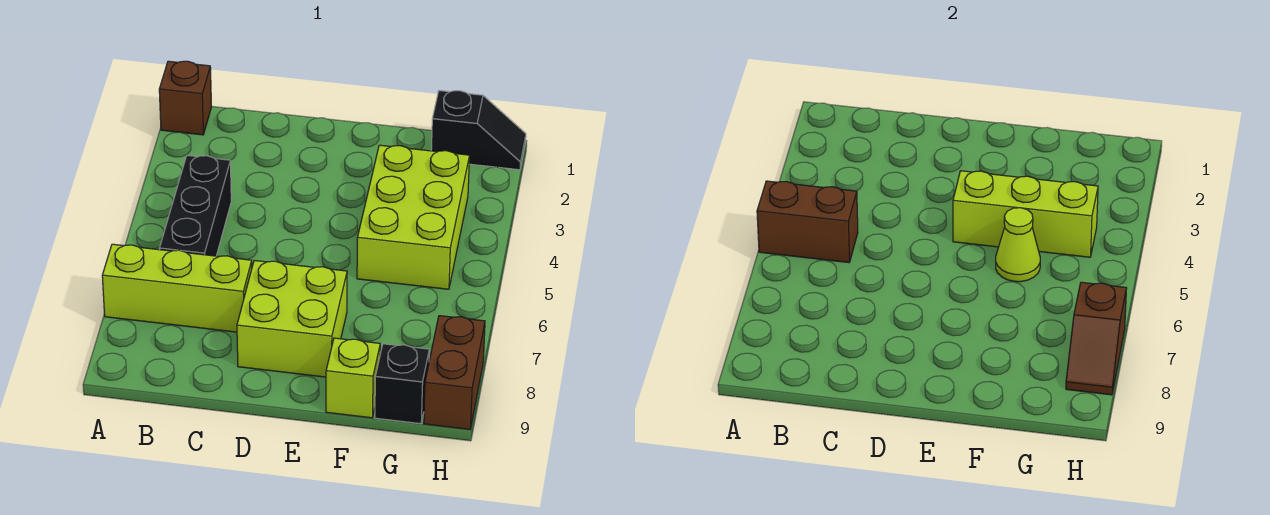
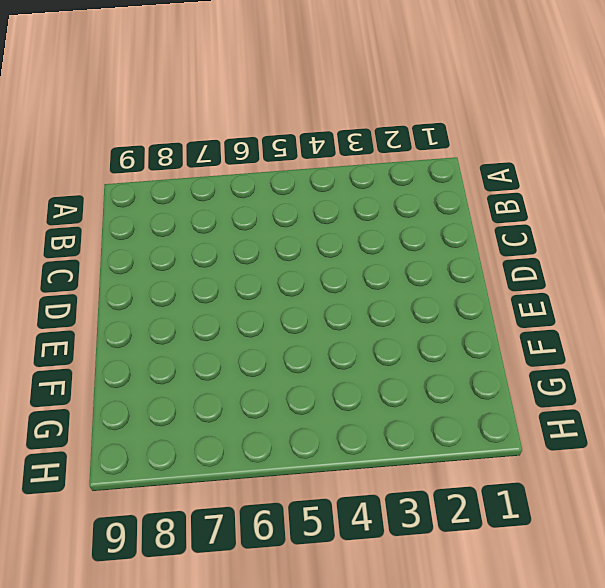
none -> brown 1x1 brick [159,61,212,135]
none -> lime 1x3 brick [102,244,252,332]
none -> black 1x3 brick [160,155,231,256]

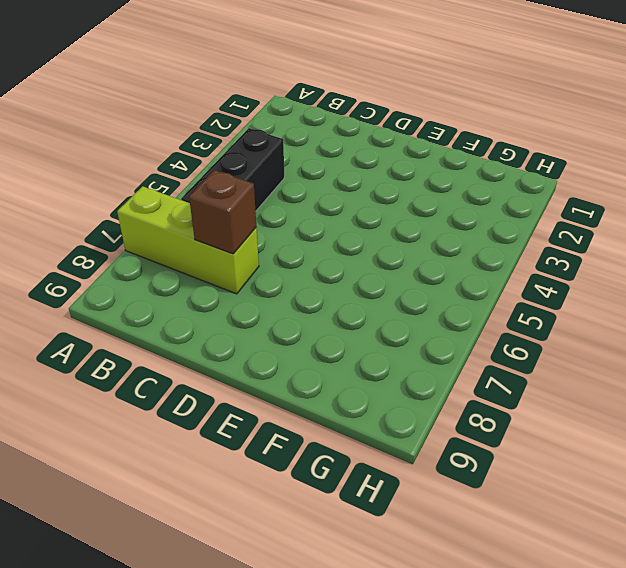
brown 1x1 brick [189,170,256,254] -> brown 1x1 brick moved to [159,61,212,135]
none -> lime 2x2 brick [237,260,347,377]
none -> lime 2x3 brick [357,145,470,289]
none -> lime 1x1 brick [326,338,380,418]

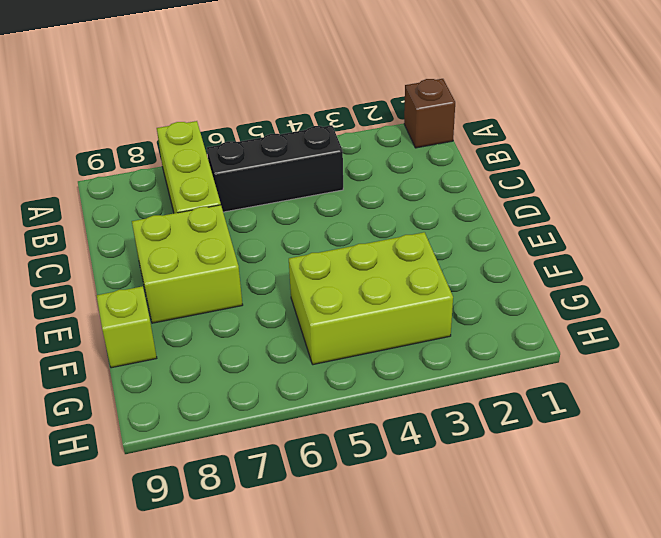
none -> black 1x2 slope [431,91,526,170]
none -> black 1x1 brick [375,344,429,424]
none -> brown 1x2 brick [424,316,485,429]

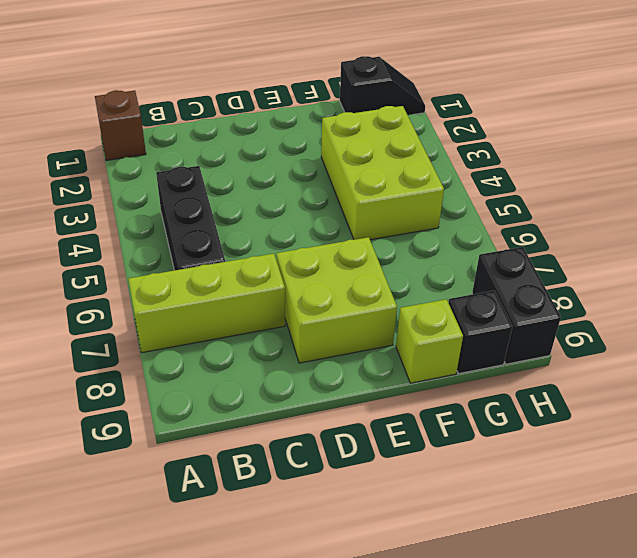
black 1x2 brick [472,247,561,364] -> brown 1x2 brick [424,316,485,429]
none -> brown 1x2 brick [757,181,858,263]
none -> lime 1x3 brick [953,171,1098,257]
none -> lime 1x1 cone [996,208,1040,282]

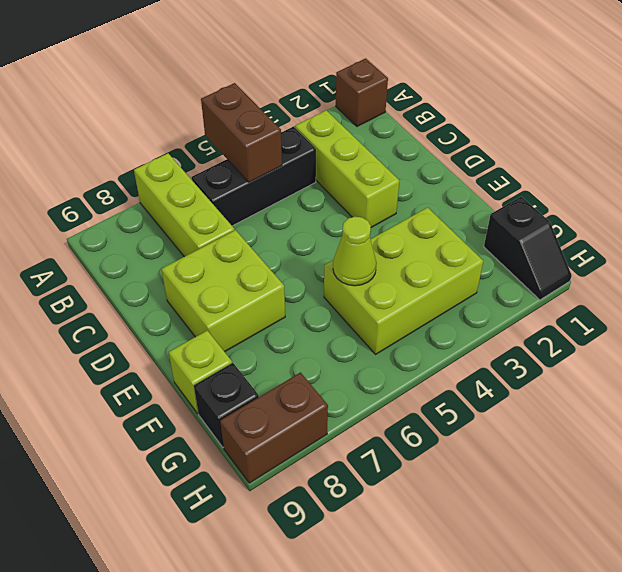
lime 1x3 brick [295,110,399,227] -> lime 1x3 brick moved to [953,171,1098,257]
none -> brown 1x2 slope [1066,282,1127,395]

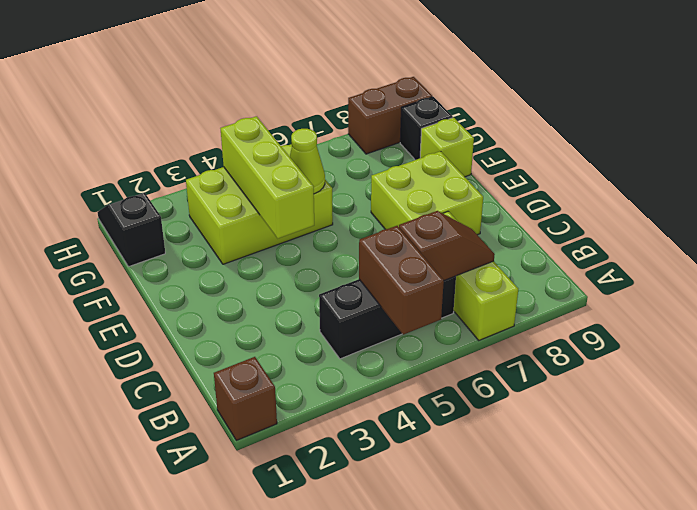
brown 1x2 slope [399,211,495,280] -> brown 1x2 slope moved to [1066,282,1127,395]

